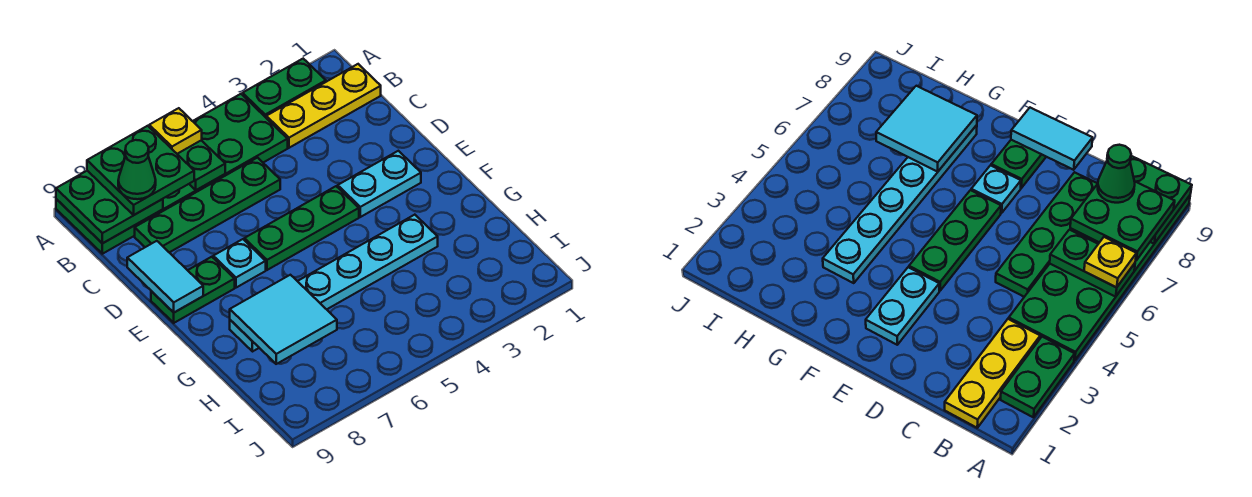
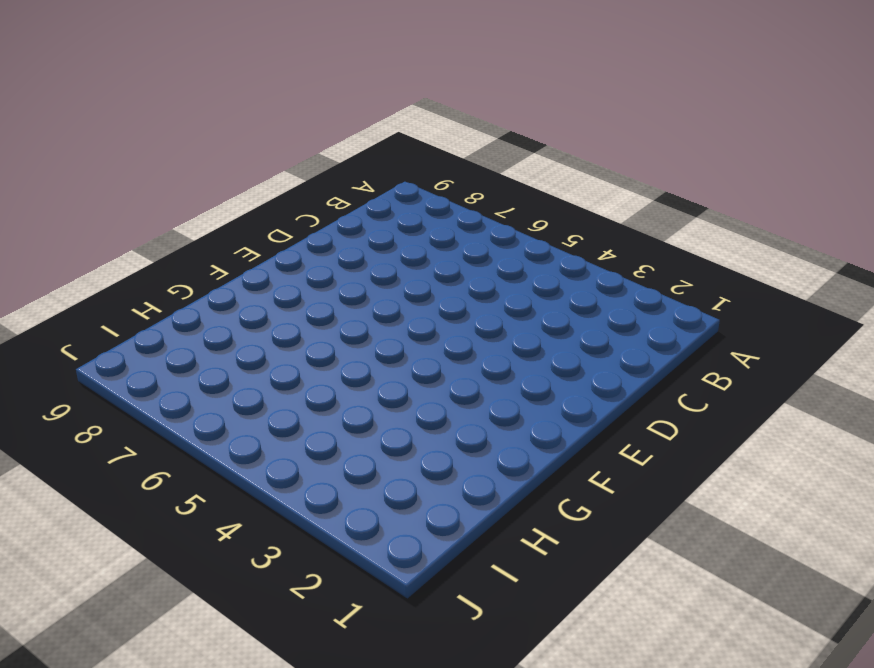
none -> green 1x2 plate [243,59,326,117]
none -> green 2x6 plate [56,94,288,254]
none -> yellow 1x3 plate [266,64,381,148]

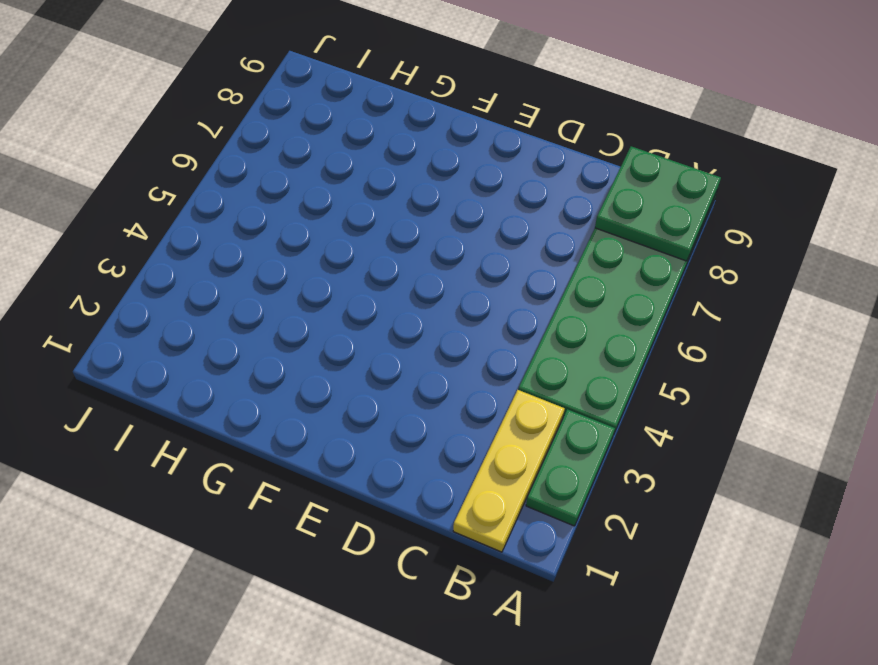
none -> green 1x4 plate [135,158,280,253]
none -> cyan 1x2 plate [338,151,421,217]
none -> green 1x3 plate [244,186,359,270]

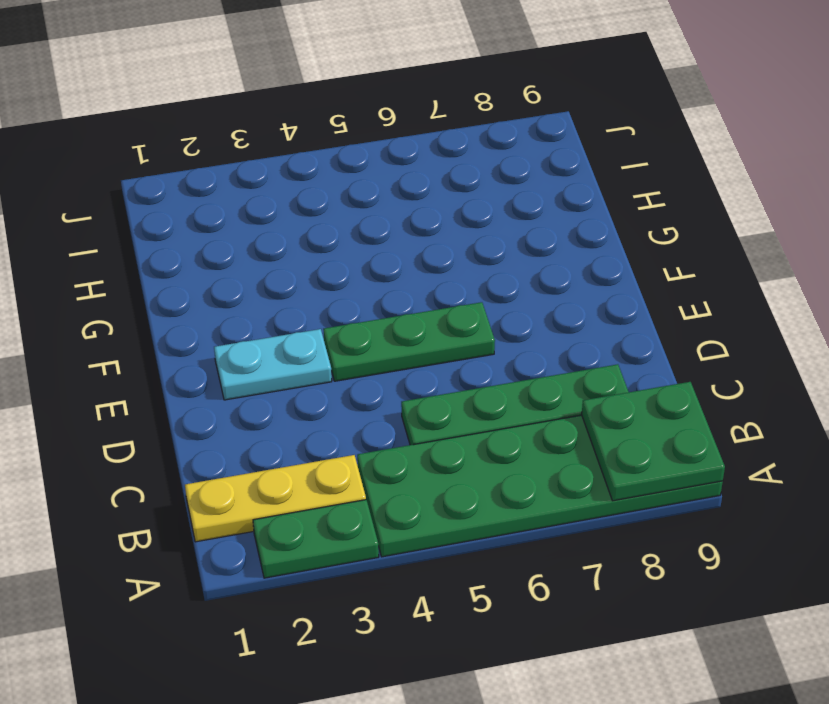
none -> cyan 1x1 plate [213,239,266,288]
none -> green 1x2 plate [151,257,235,323]
none -> cyan 1x6 plate [230,215,438,352]

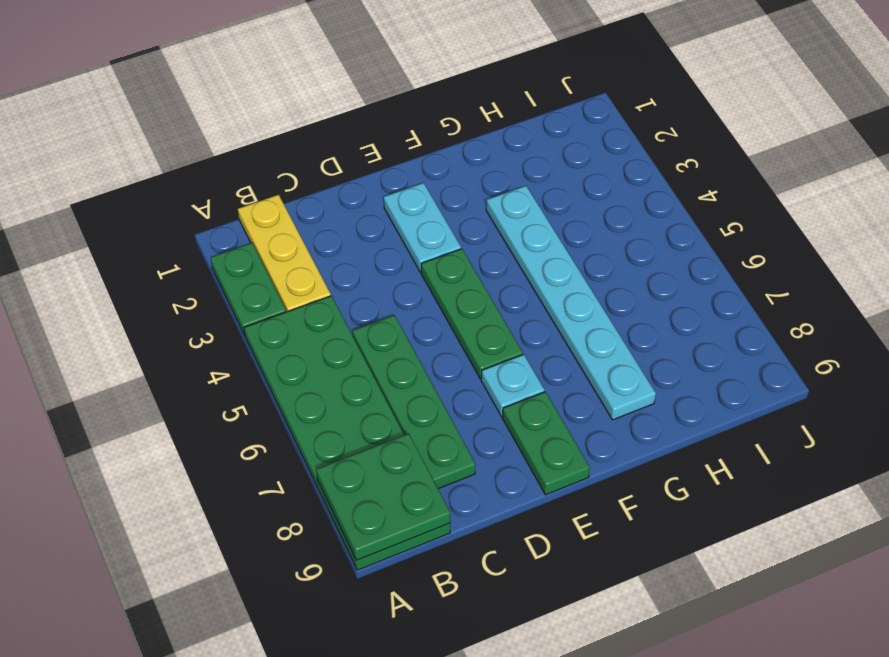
none -> green 1x2 plate [178,140,225,190]
none -> cyan 1x2 tile [127,241,203,312]
none -> cyan 2x2 tile [230,275,337,364]

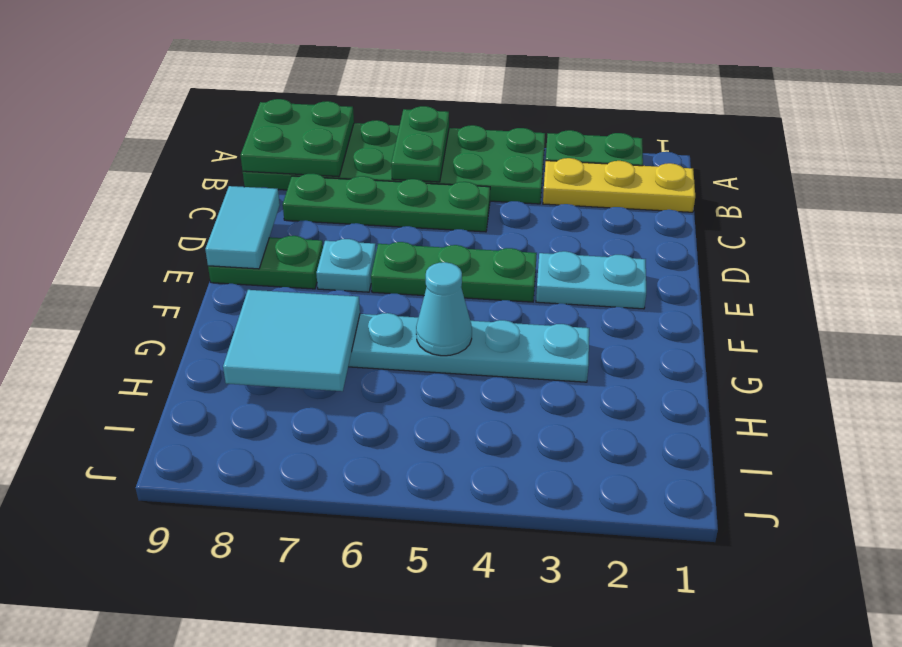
cyan 1x1 cone [416,262,472,356] -> none
none -> yellow 1x1 plate [149,108,202,154]
none -> green 2x2 plate [87,126,194,215]
none -> green 1x1 cone [118,140,156,199]

